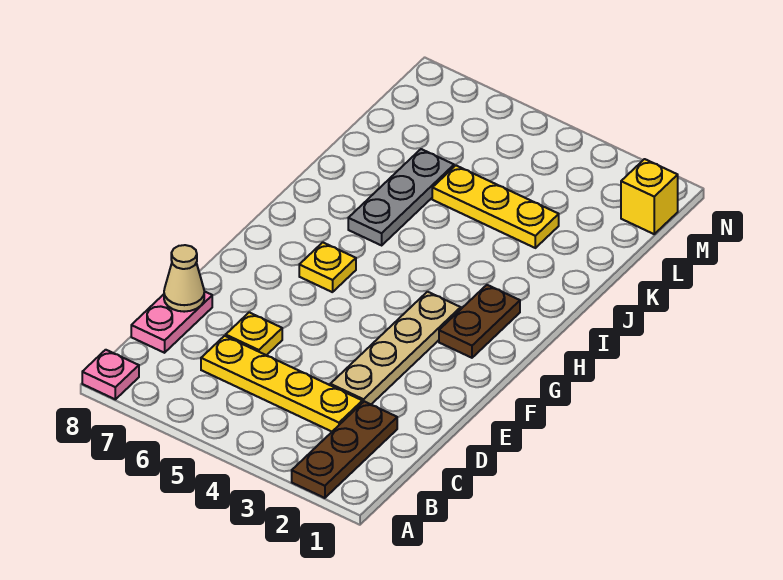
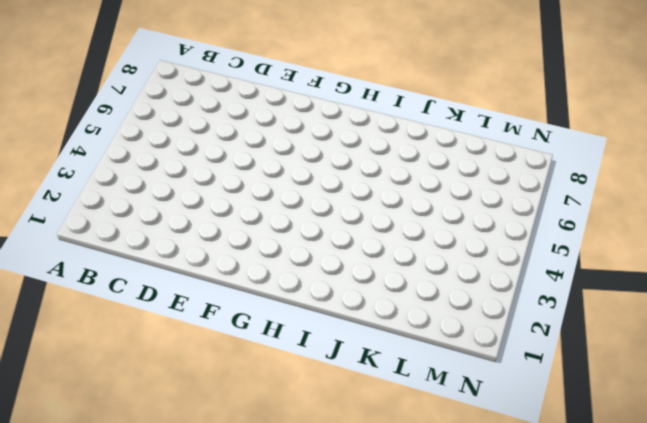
none -> brown 1x3 plate [292,401,397,498]
none -> pink 1x1 plate [82,350,139,399]
none -> yellow 1x4 plate [201,336,362,431]

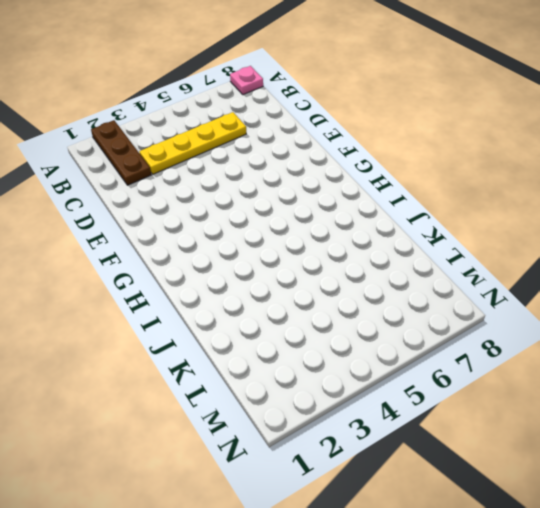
none -> pink 1x2 plate [131,291,212,353]
none -> tan 1x4 plate [330,292,461,404]
none -> yellow 1x1 plate [226,312,282,355]

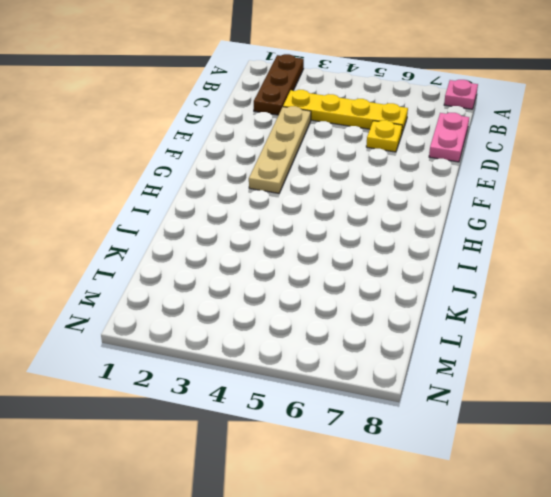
none -> brown 1x2 plate [439,285,520,358]
none -> yellow 1x1 plate [299,242,356,292]
none -> grey 1x3 plate [348,149,454,245]

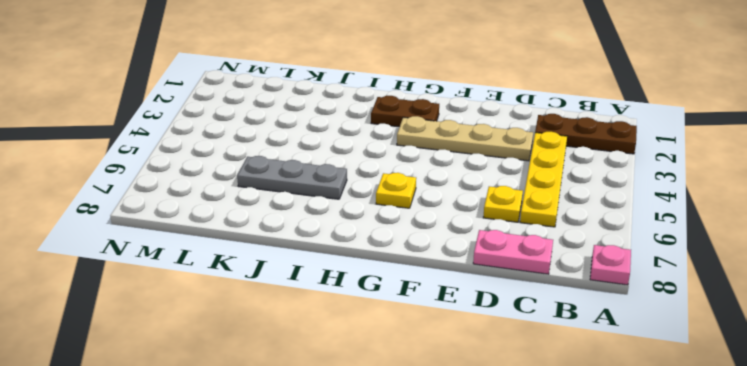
none -> yellow 1x3 plate [432,166,559,248]
none -> yellow 1x1 brick [621,159,678,234]
none -> tan 1x1 cone [164,245,204,312]

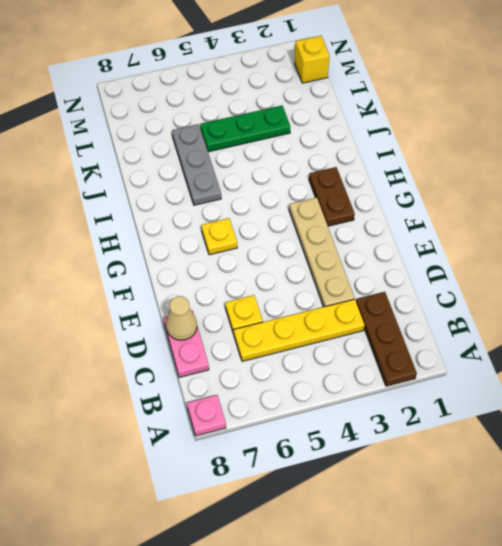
green 1x3 plate [200,106,290,152] -> yellow 1x3 plate [432,166,559,248]

